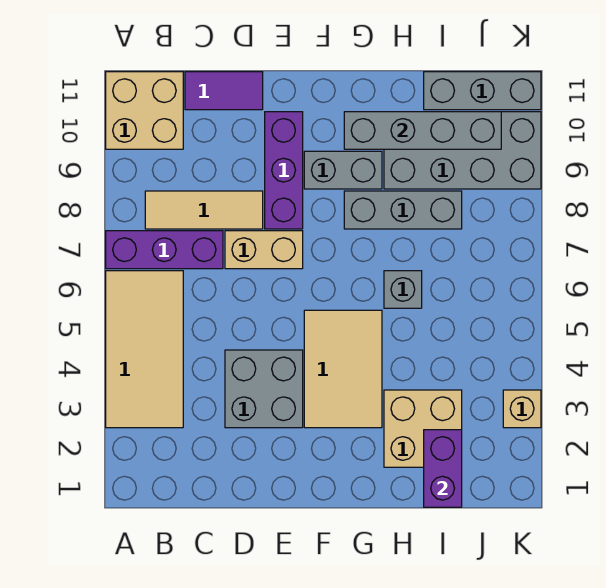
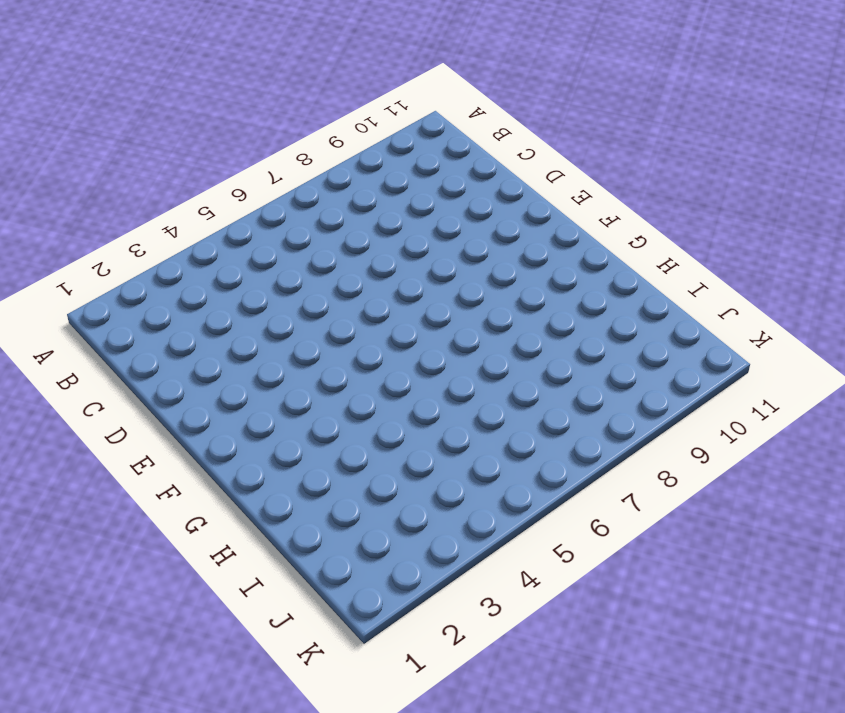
none -> tan 2x4 tile [106,271,183,428]
none -> purple 1x3 brick [106,231,223,269]
none -> tan 2x2 brick [106,72,183,149]

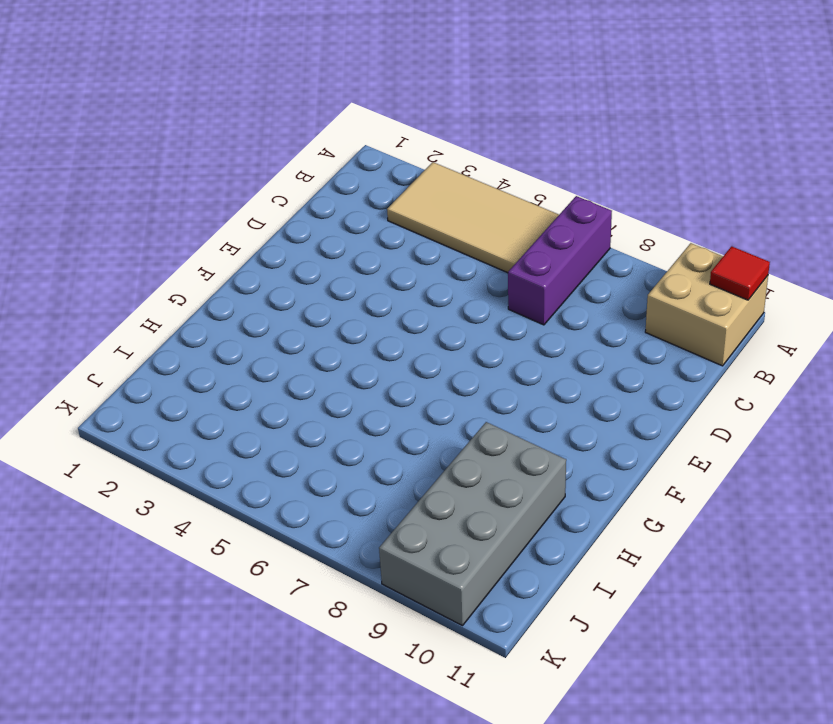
red 1x1 tile [710,246,770,300] -> none
none -> tan 1x3 tile [145,191,263,229]
none -> purple 1x2 tile [185,72,263,110]
none -> grey 2x2 brick [225,350,303,428]

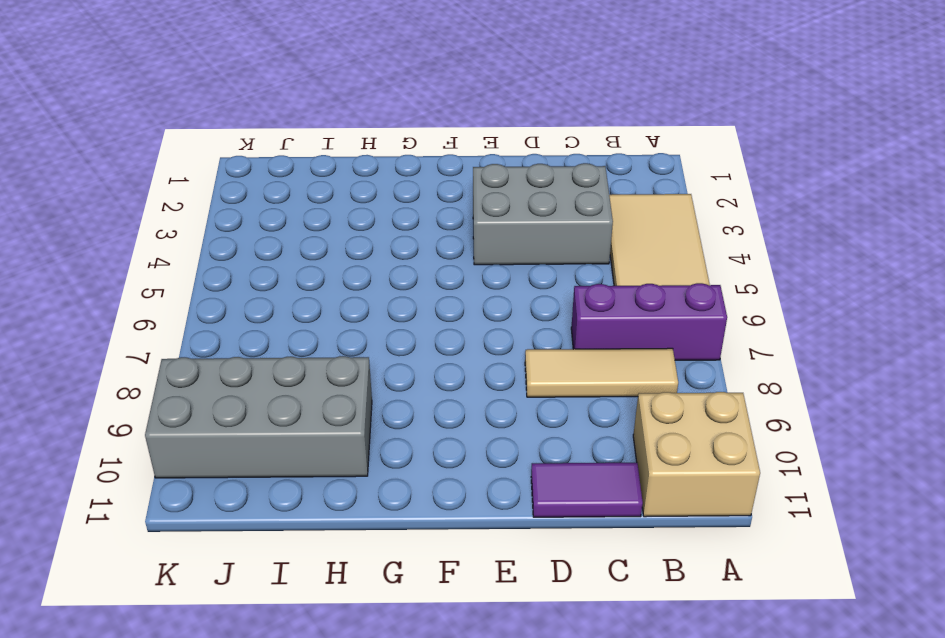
grey 2x3 brick [473,163,613,265] -> grey 2x2 brick [225,350,303,428]
none -> tan 1x2 brick [225,231,303,269]
none -> purple 1x3 brick [265,112,303,229]
none -> tan 2x3 tile [304,310,382,428]

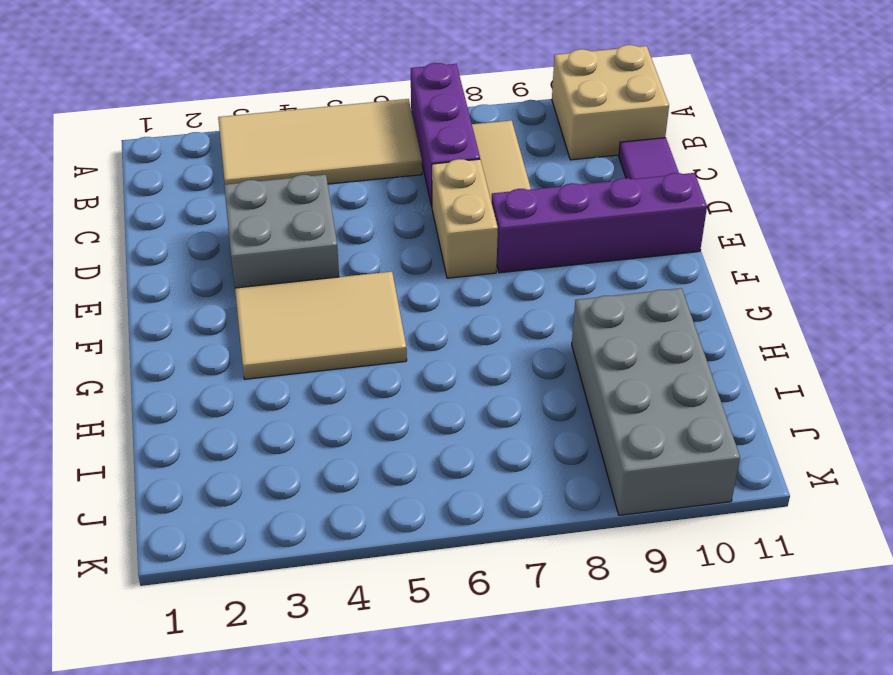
purple 1x4 brick [491,173,707,273] -> purple 1x3 brick [265,112,303,229]
none -> grey 1x2 brick [304,151,382,189]
none -> grey 1x3 brick [344,191,462,229]
none -> tan 2x2 brick [384,390,462,467]

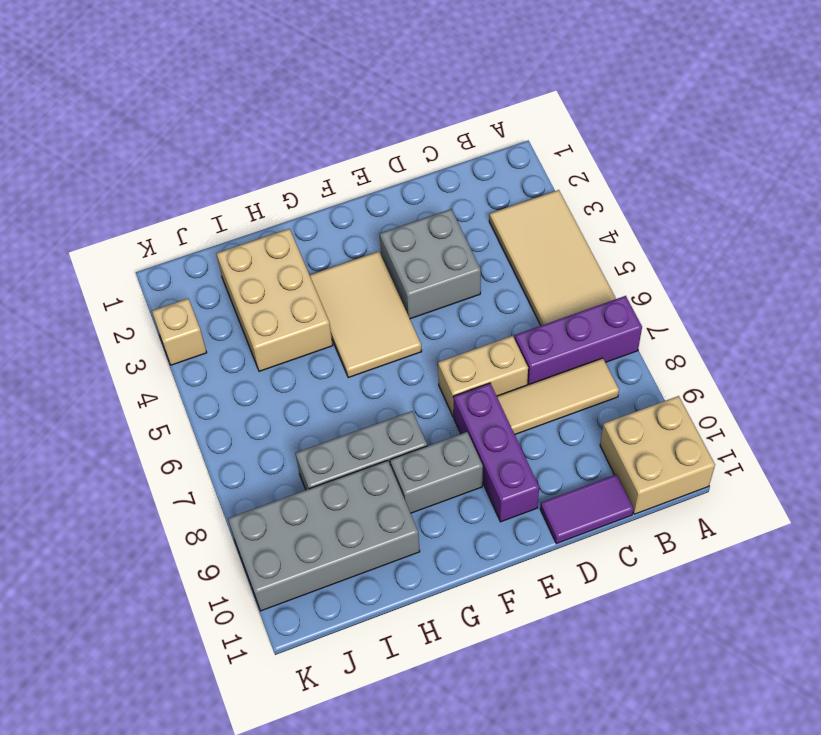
tan 2x3 brick [216,229,333,371] -> tan 2x2 brick [384,390,462,467]
none -> grey 1x1 brick [384,271,422,308]
none -> grey 1x3 brick [424,72,541,110]
none -> grey 1x4 brick [344,112,501,149]

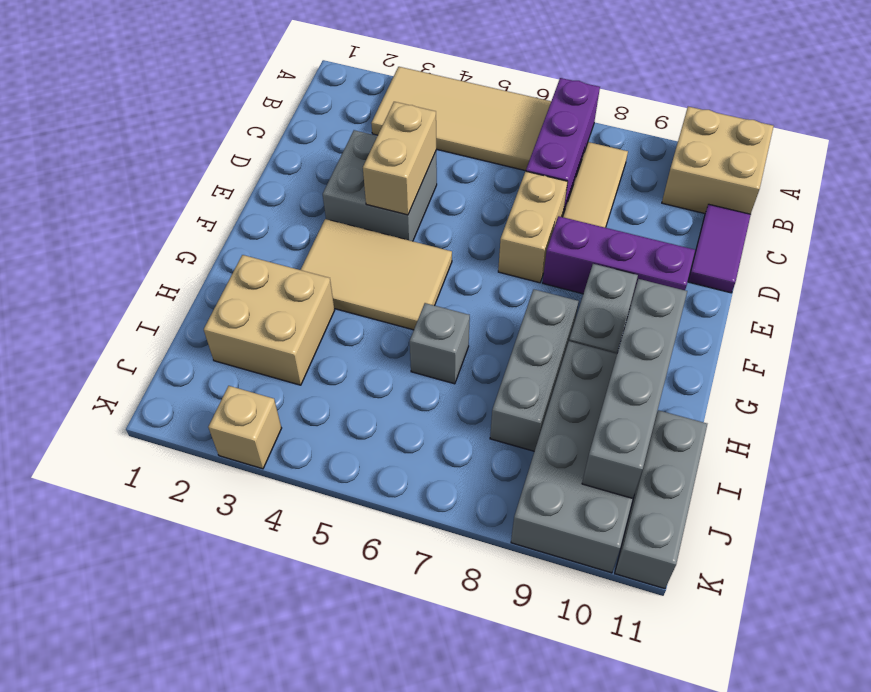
tan 1x2 brick [363,102,436,215] -> none
none -> purple 1x2 brick [424,430,462,507]

